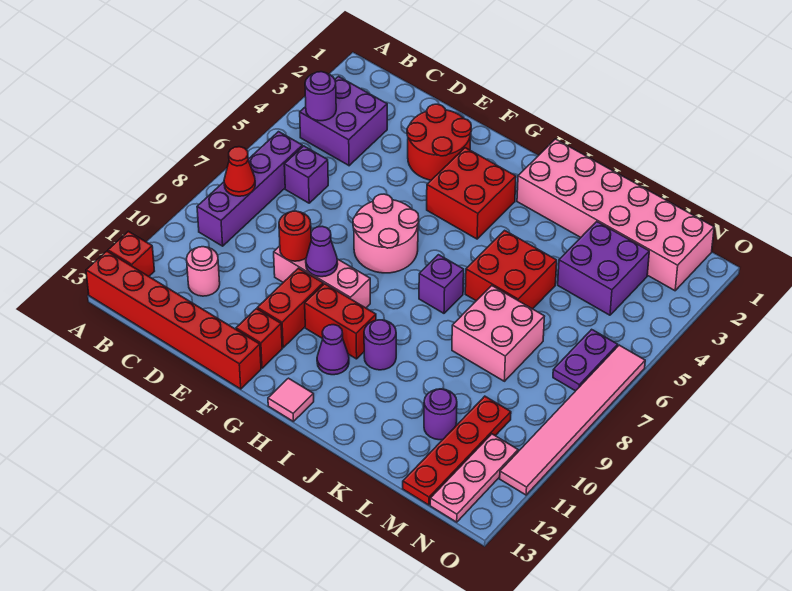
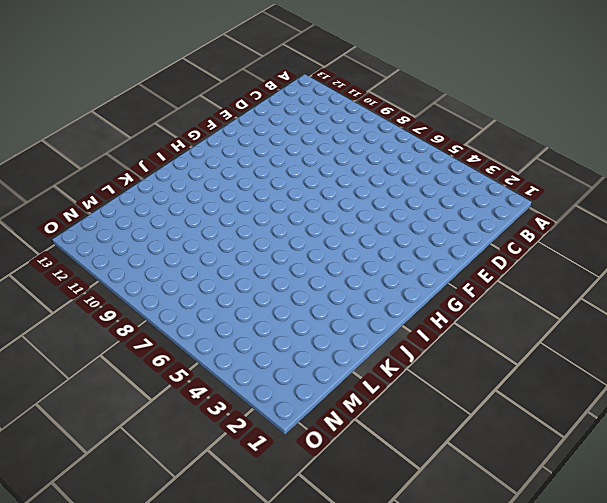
none -> red 1x1 brick [108,231,154,276]
none -> red 1x6 brick [86,251,261,389]
none -> purple 2x2 brick [300,77,387,166]
none -> purple 1x4 brick [197,132,303,246]

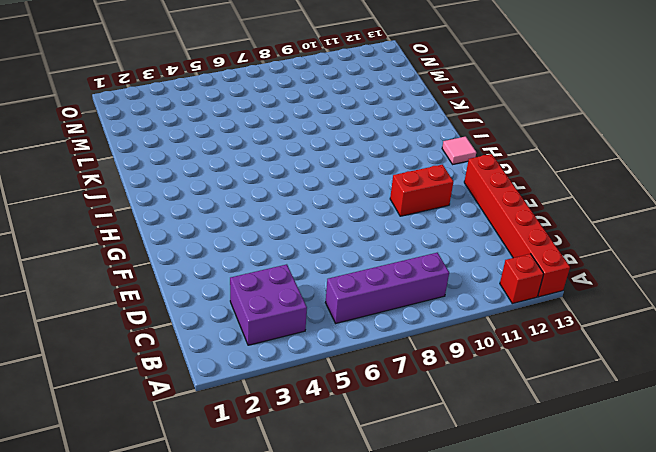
none -> purple 1x1 brick [284,146,328,203]
none -> pink 1x1 round brick [187,247,220,296]
none -> red 2x2 round brick [407,104,471,180]
none -> pink 1x3 brick [274,246,370,308]

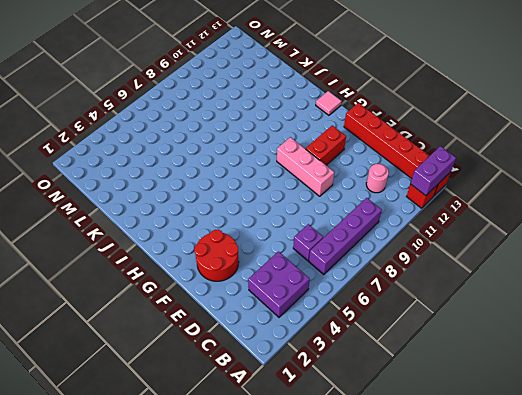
purple 1x2 brick [410,146,456,196] -> none
none -> pink 2x2 round brick [353,194,419,273]
none -> red 1x1 brick [236,309,282,368]
none -> red 2x2 brick [427,148,516,239]
none -> red 1x2 brick [305,284,376,359]

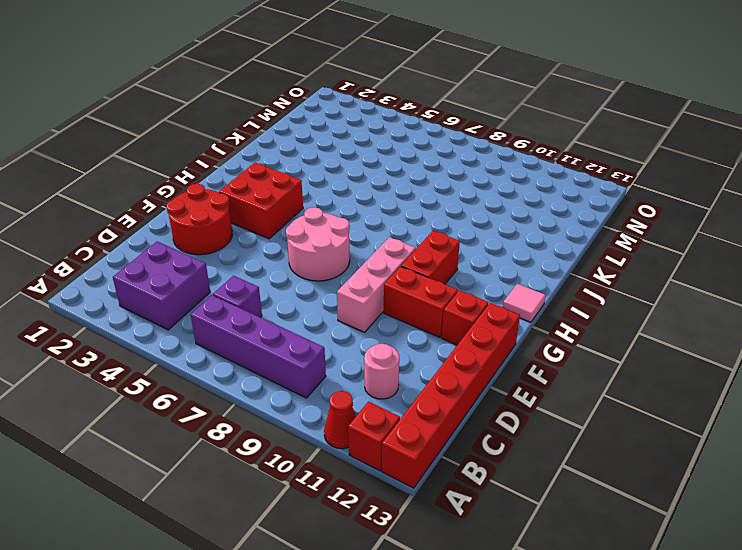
red 1x1 cone [324,391,356,449] -> red 1x1 cone moved to [224,147,255,196]
none -> purple 1x1 cone [317,325,349,375]
none -> pink 2x6 brick [517,139,714,291]
none -> purple 1x1 brick [419,255,464,313]
none -> purple 1x1 round brick [364,320,396,370]

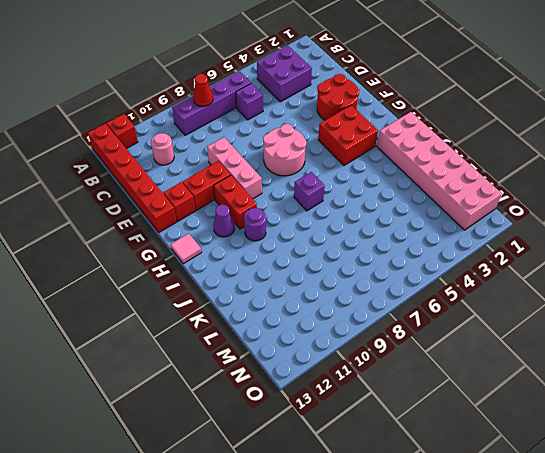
none -> red 2x2 brick [465,230,557,309]
none -> pink 2x2 brick [452,286,545,381]
none -> purple 2x2 brick [558,222,649,315]
none -> purple 1x1 round brick [424,389,457,440]

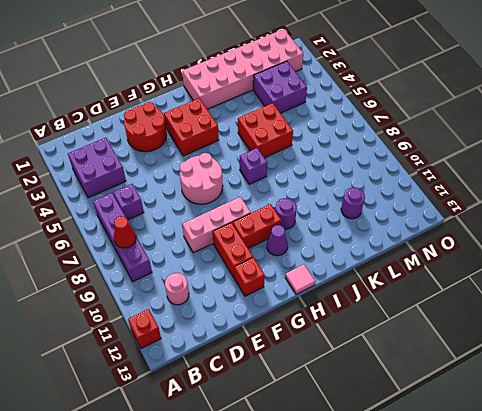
none -> red 1x6 brick [86,251,261,389]
none -> pink 2x2 brick [452,286,545,381]
none -> red 1x4 plate [403,396,511,505]
none -> purple 1x2 plate [553,329,618,391]

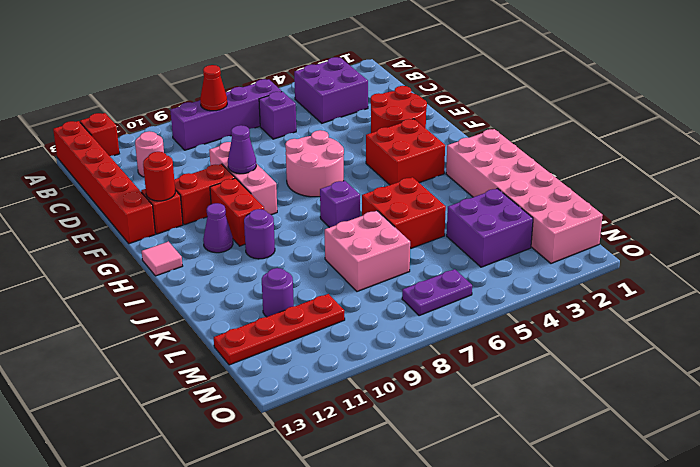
red 1x1 round brick [143,152,175,201] -> red 1x1 round brick moved to [279,211,311,261]
none -> pink 1x3 plate [430,434,518,522]
none -> pink 1x6 tile [500,345,645,495]
none -> purple 1x1 round brick [305,72,336,121]

